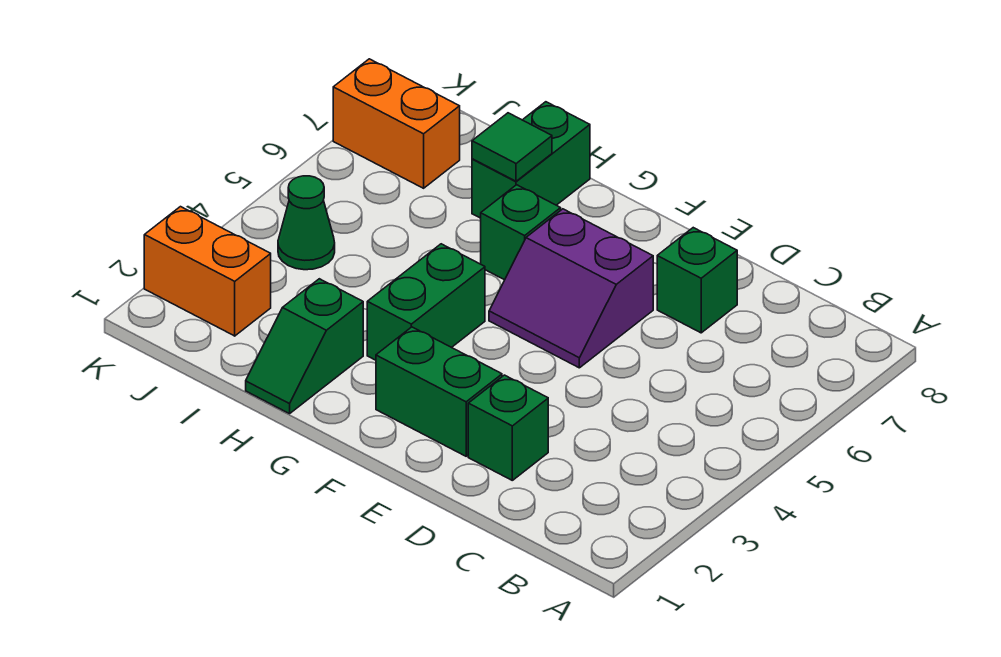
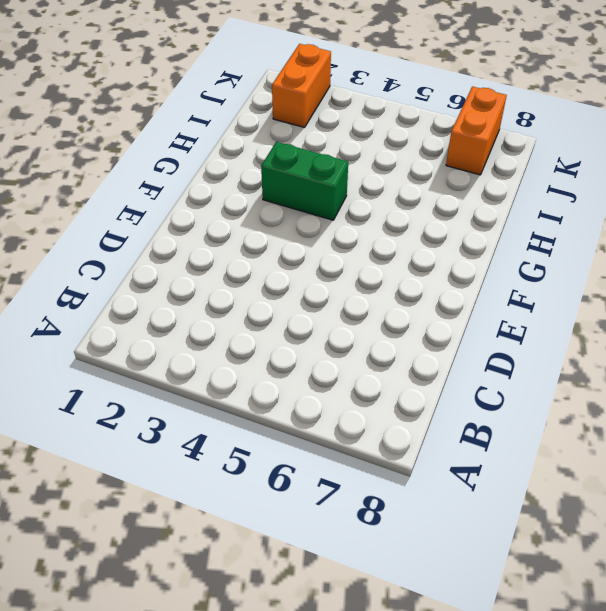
none -> green 1x1 brick [468,375,548,480]
none -> green 1x1 brick [657,228,737,333]
none -> green 1x2 brick [376,327,502,456]

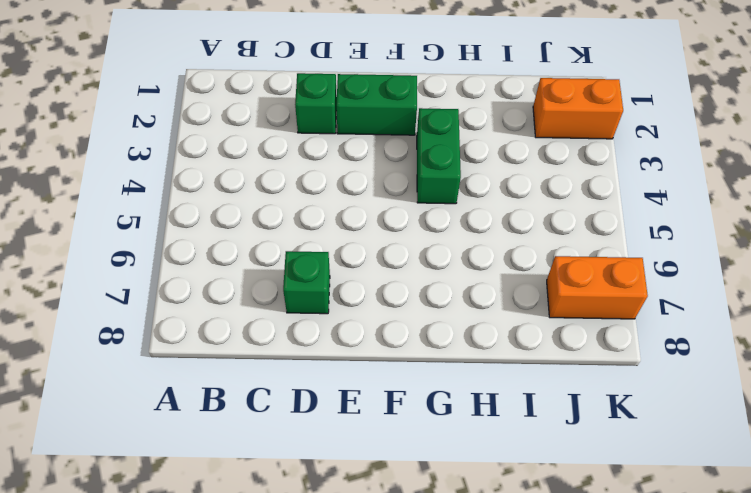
none -> purple 2x2 slope [489,209,653,368]
none -> green 1x1 brick [481,185,561,280]
none -> green 1x2 slope [246,279,363,414]

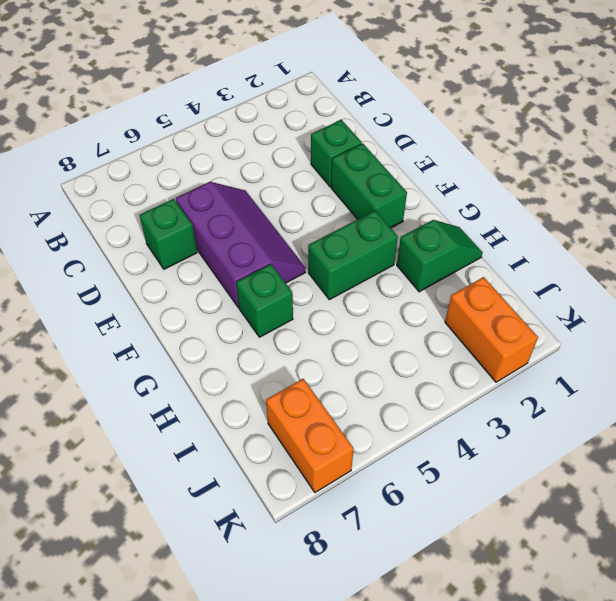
purple 2x3 slope [176,182,306,308] -> purple 2x2 slope [489,209,653,368]
none -> green 1x2 brick [472,102,590,218]
none -> green 1x1 cone [278,176,335,270]
none -> green 1x1 tile [472,113,552,181]

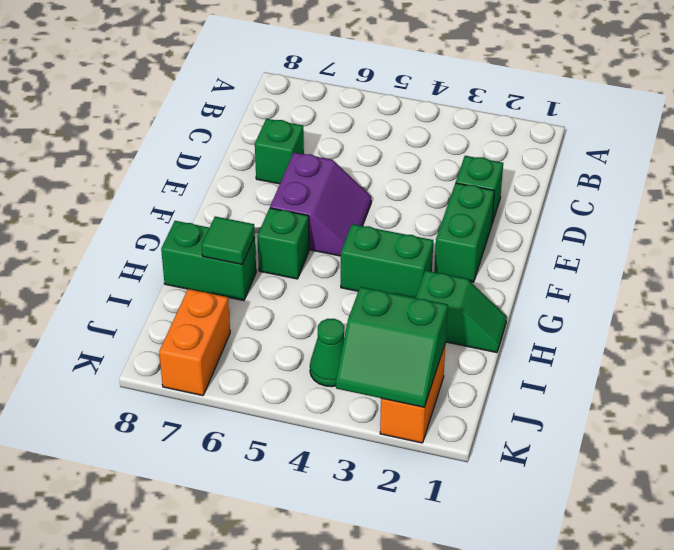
green 2x2 slope [336,287,448,407] -> none

